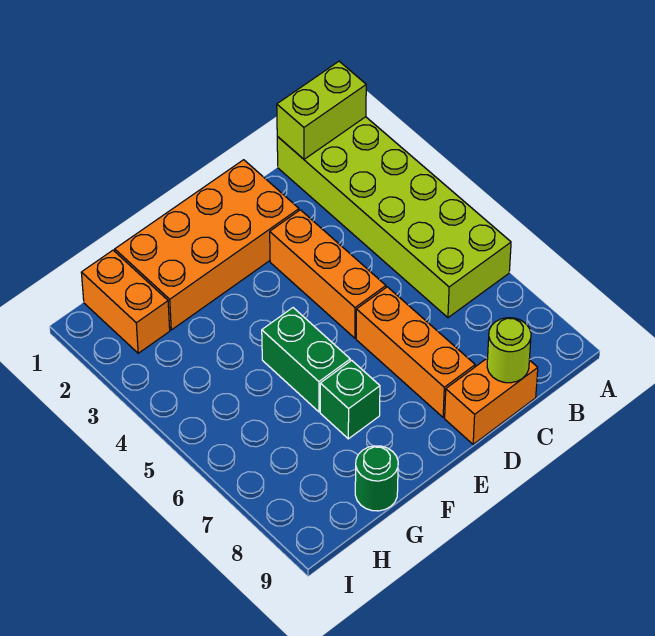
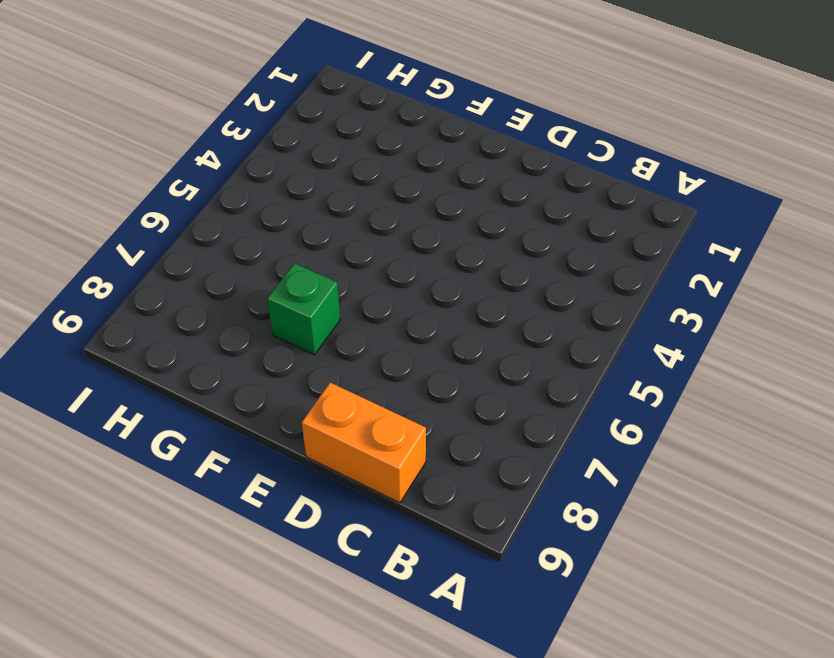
none -> lime 2x6 brick [277,117,511,318]
none -> orange 2x4 brick [115,160,299,330]

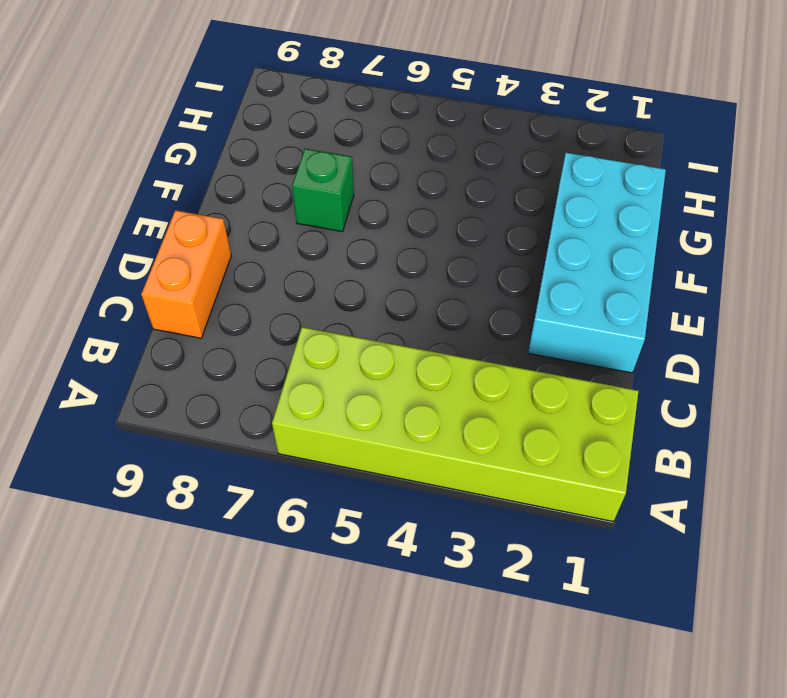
cyan 2x4 brick [528,153,666,373] -> orange 2x4 brick [115,160,299,330]
none -> orange 1x3 brick [270,210,386,338]
none -> orange 1x3 brick [356,287,475,417]

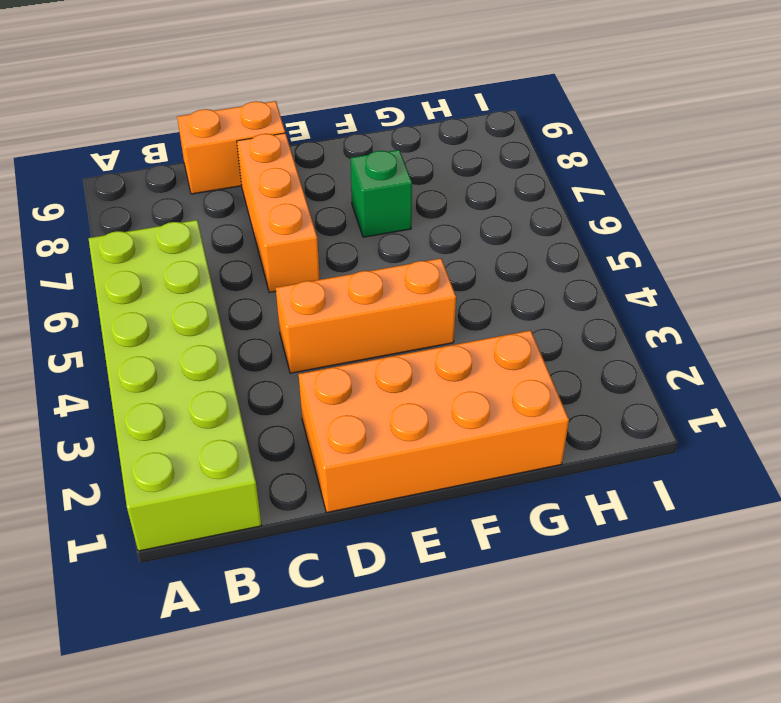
orange 1x3 brick [276,258,456,373] -> orange 1x3 brick turned to [270,210,386,338]
none -> green 1x2 brick [262,308,350,412]
none -> green 1x1 round brick [355,446,398,511]

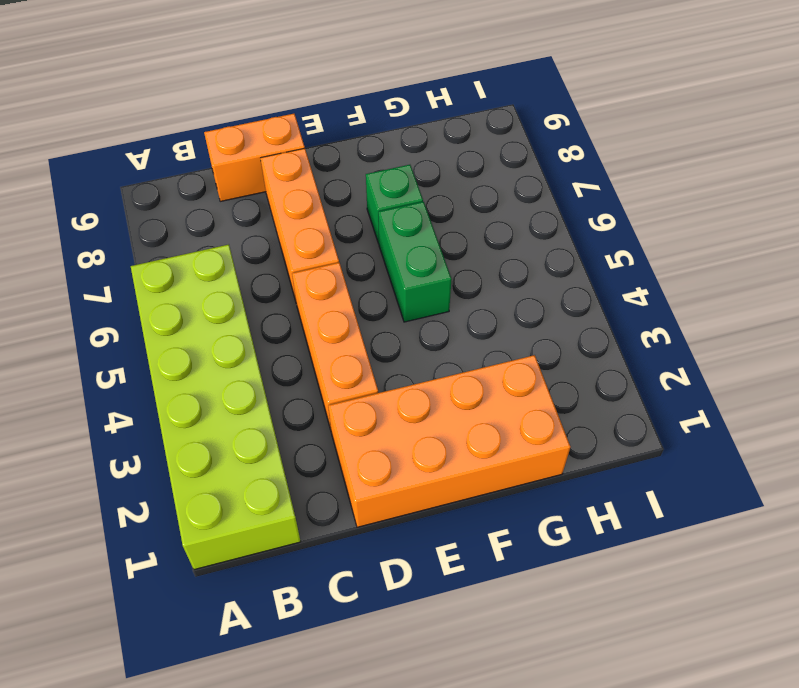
none -> green 1x1 round brick [355,446,398,511]
none -> orange 1x2 brick [81,250,170,353]

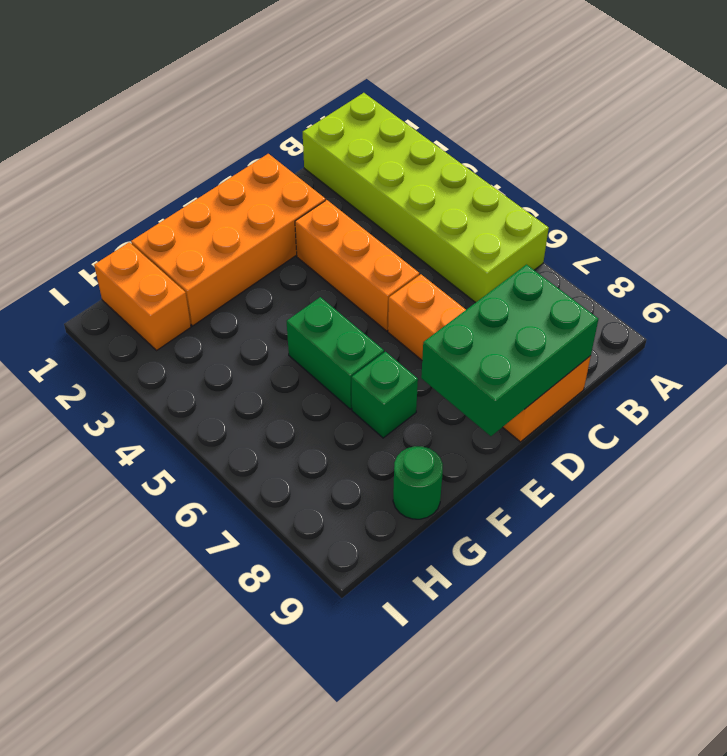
green 2x3 brick [421,265,598,436] -> lime 1x1 round brick [487,318,531,383]
none -> lime 1x2 brick [277,61,366,159]

